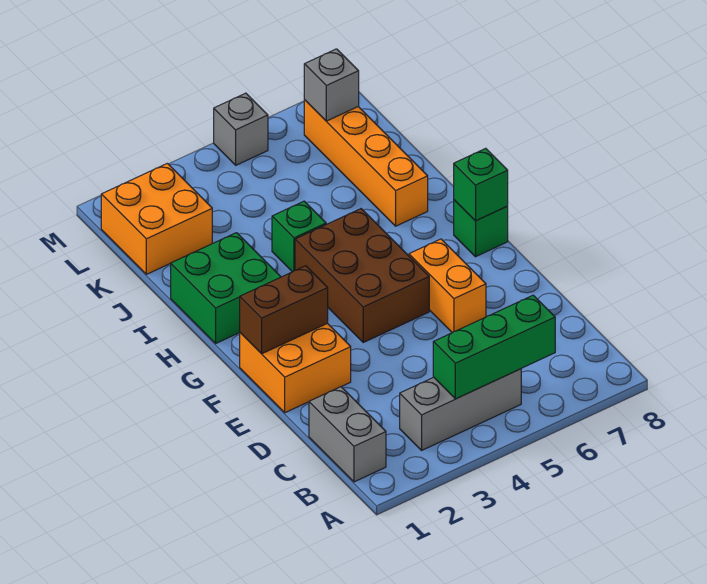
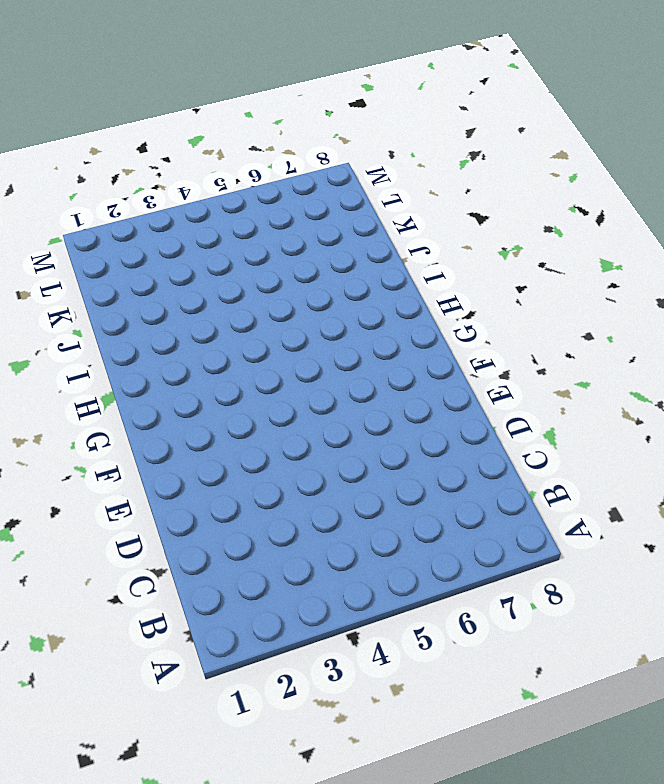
none -> grey 1x2 brick [309,387,386,482]
none -> grey 1x3 brick [400,369,521,450]
none -> orange 2x2 brick [240,323,351,413]

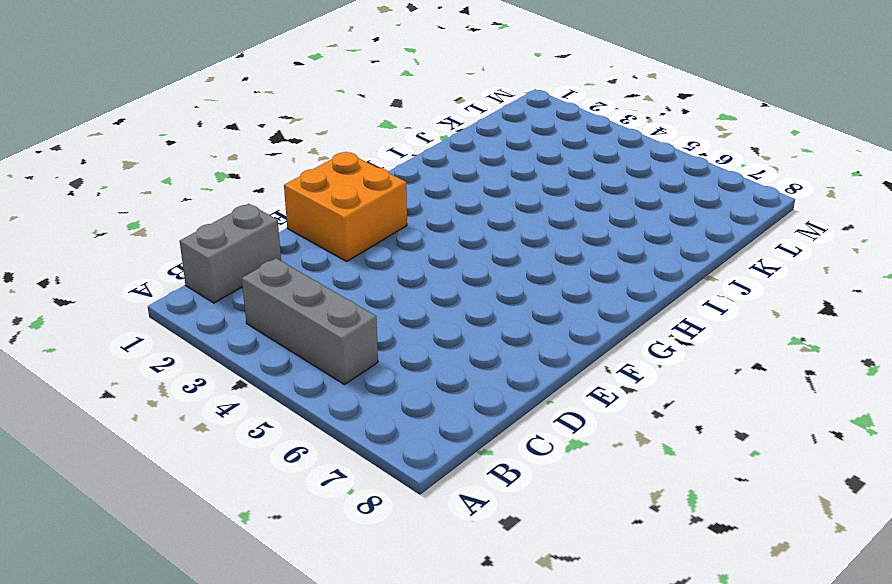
none -> orange 1x2 brick [409,239,486,333]
none -> brown 2x3 brick [295,209,429,342]
none -> green 1x1 brick [454,200,508,257]

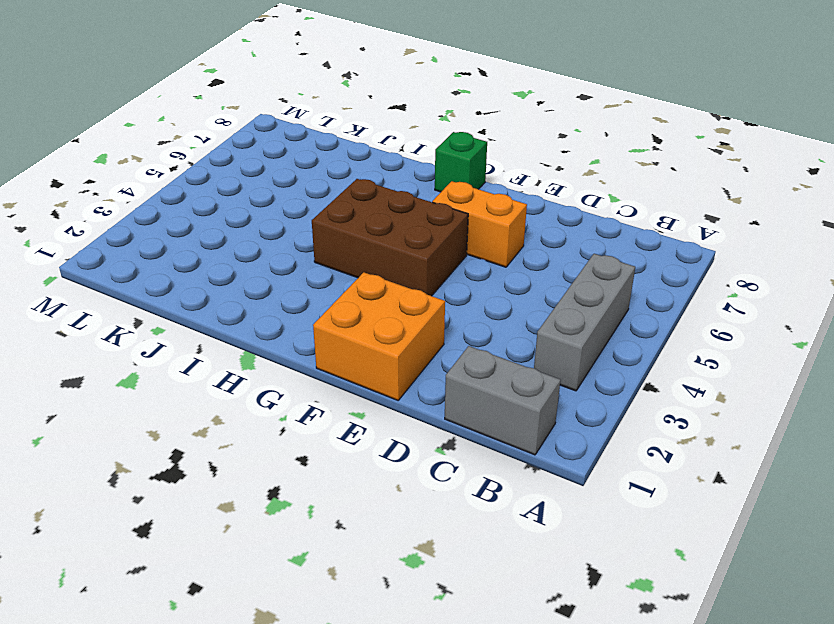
none -> green 2x2 brick [171,233,281,343]
none -> green 1x1 brick [272,201,326,272]
none -> orange 1x4 brick [304,100,428,226]

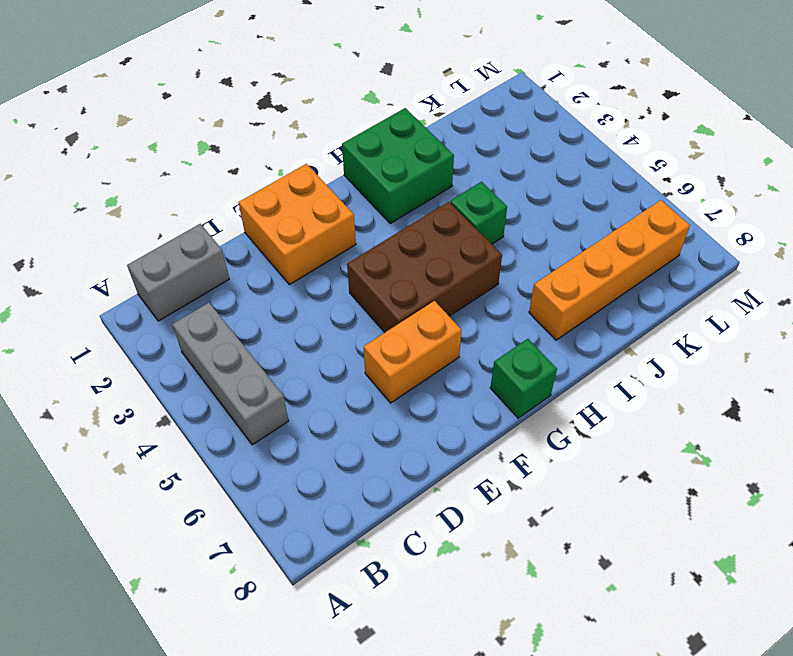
none -> orange 2x2 brick [101,163,212,274]
none -> grey 1x1 brick [214,93,268,165]
none -> green 1x3 brick [433,295,555,399]

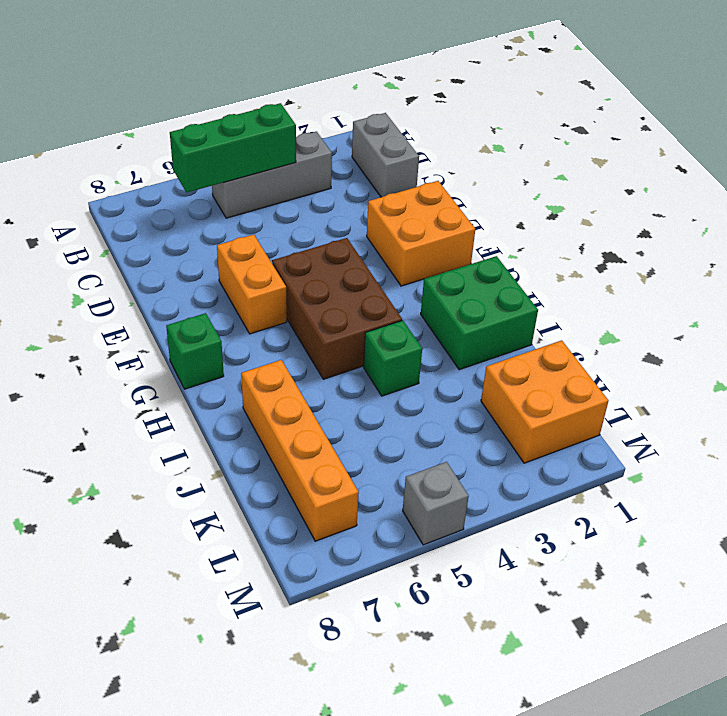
none -> brown 1x2 brick [240,266,328,354]
none -> green 1x1 brick [454,148,508,221]
none -> grey 1x1 brick [304,49,359,121]

